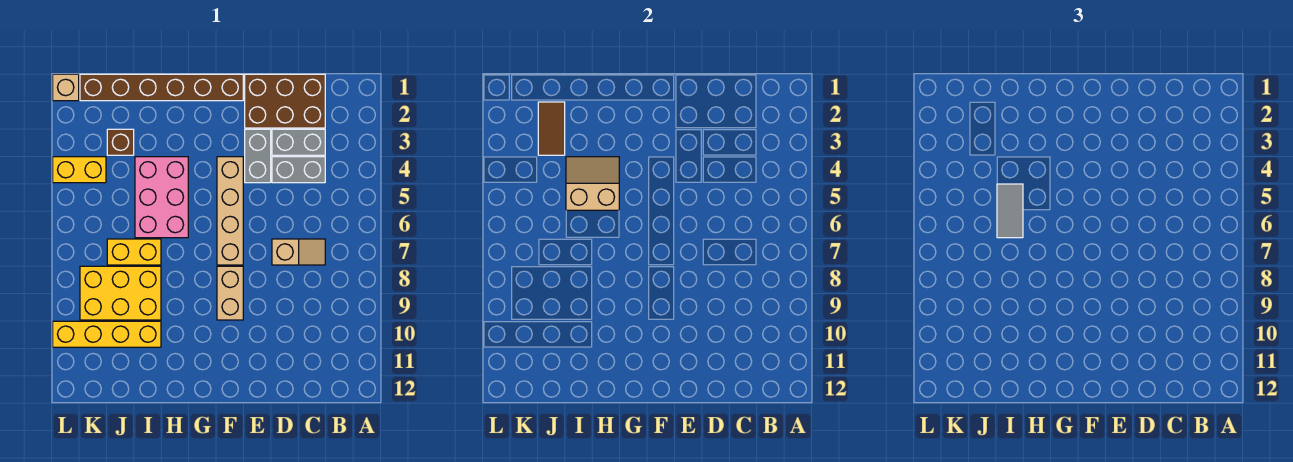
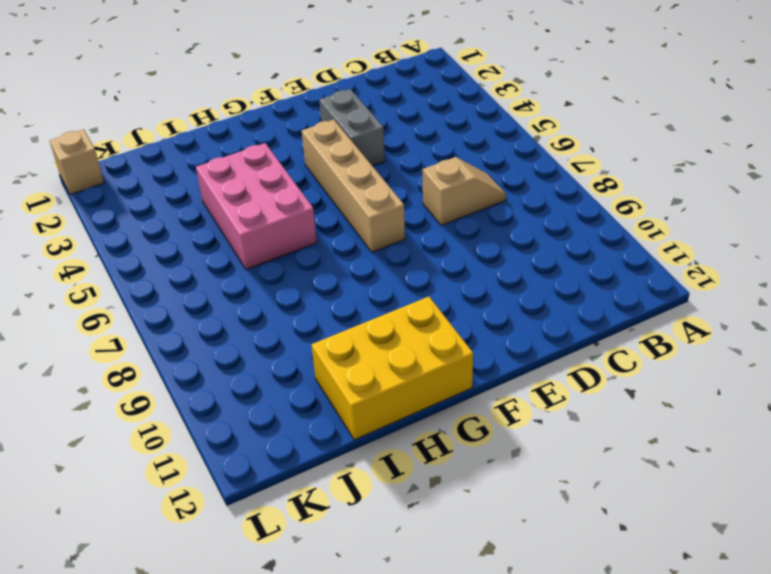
yellow 2x3 brick [312,297,473,440] -> yellow 2x3 brick moved to [80,266,161,320]
none -> brown 2x3 brick [245,74,325,128]
none -> grey 1x2 brick [272,129,325,155]
none -> grey 1x2 brick [272,157,325,183]

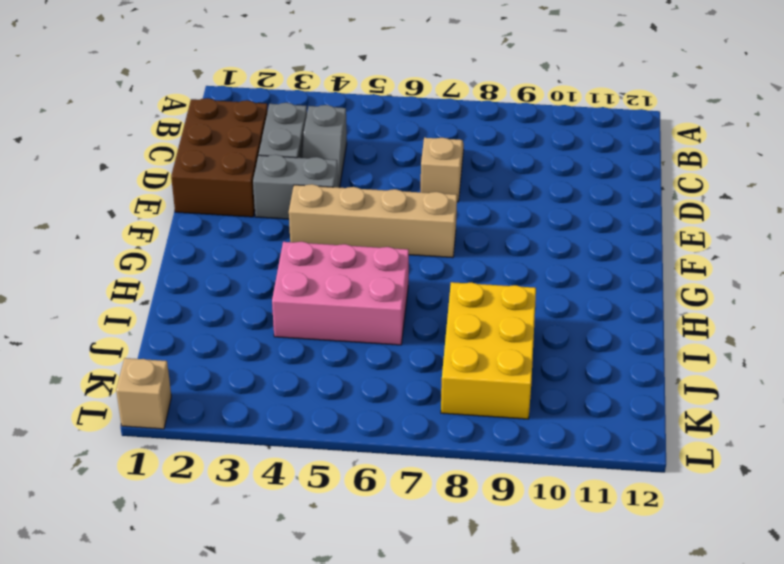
grey 1x2 slope [302,105,347,188] -> grey 1x2 brick [272,157,325,183]
none -> brown 1x6 brick [80,74,243,101]
none -> tan 1x2 brick [217,266,243,320]
none -> yellow 1x2 brick [107,239,161,265]

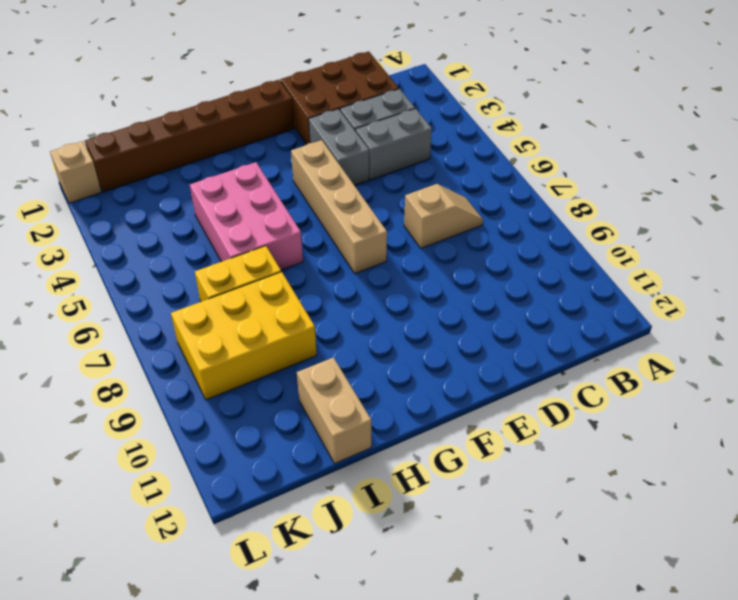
tan 1x2 brick [297,358,371,464] -> tan 1x2 brick moved to [217,266,243,320]
none -> yellow 1x4 brick [53,321,161,347]
none -> brown 1x1 brick [107,129,134,155]
none -> yellow 1x2 brick [53,157,106,183]

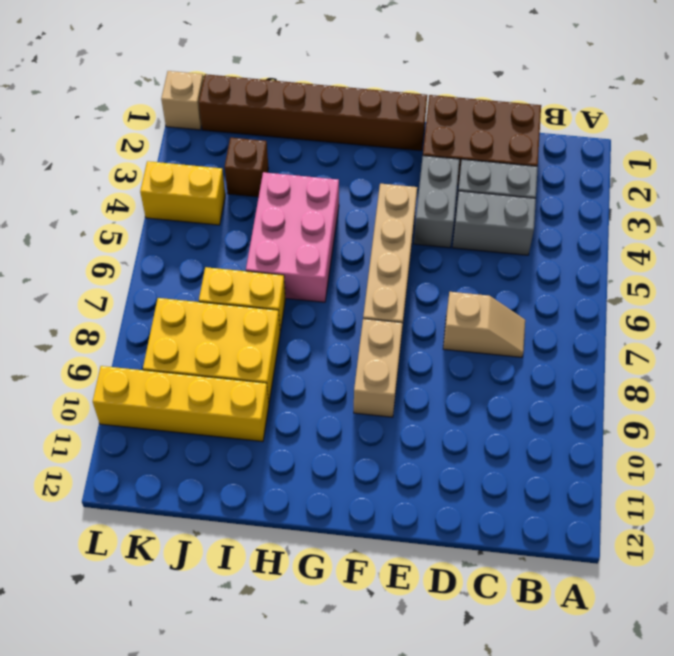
none -> tan 2x2 slope [566,157,619,210]
none -> brown 1x2 tile [538,102,565,155]
none -> grey 1x2 tile [997,184,1023,238]

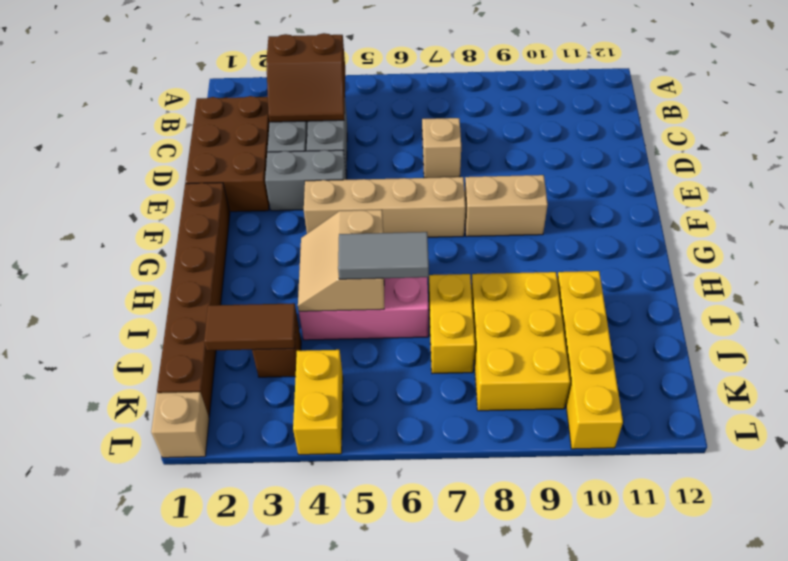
brown 2x2 slope [266,33,345,122] -> none

